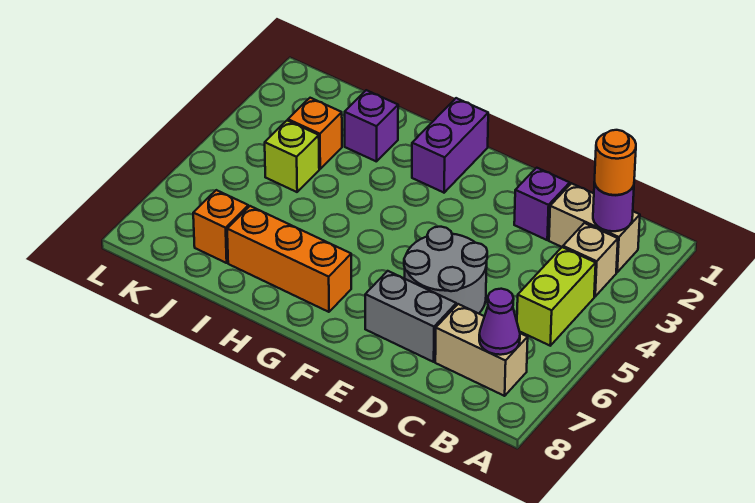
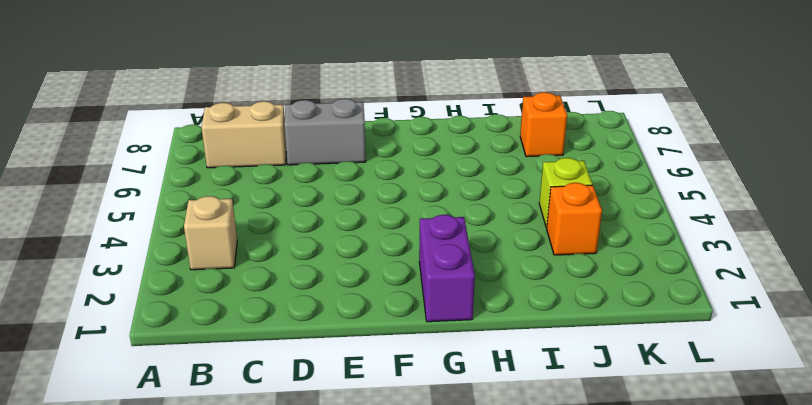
none -> tan 1x2 brick [549,183,640,272]
none -> lime 1x2 brick [517,247,596,346]
none -> purple 1x1 brick [514,168,570,240]

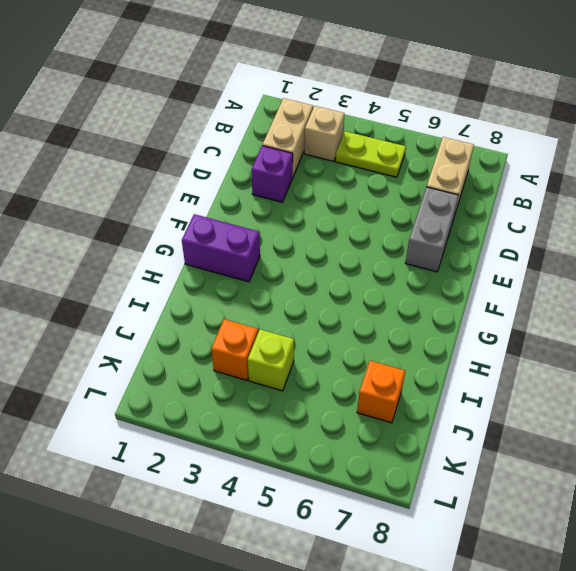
lime 1x2 plate [335,131,406,177] -> lime 1x2 brick [517,247,596,346]
none -> grey 2x2 round brick [404,227,487,314]
none -> orange 1x3 brick [227,206,351,312]
none -> purple 1x1 brick [345,90,398,162]

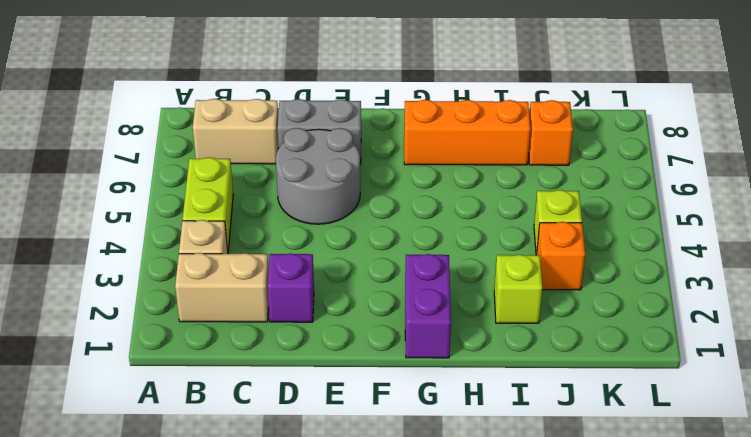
lime 1x1 brick [494,255,542,323] -> purple 1x1 brick [345,90,398,162]
none -> purple 1x1 round brick [593,183,634,231]
none -> purple 1x1 cone [479,289,520,355]
none -> orange 1x1 round brick [594,130,636,195]

